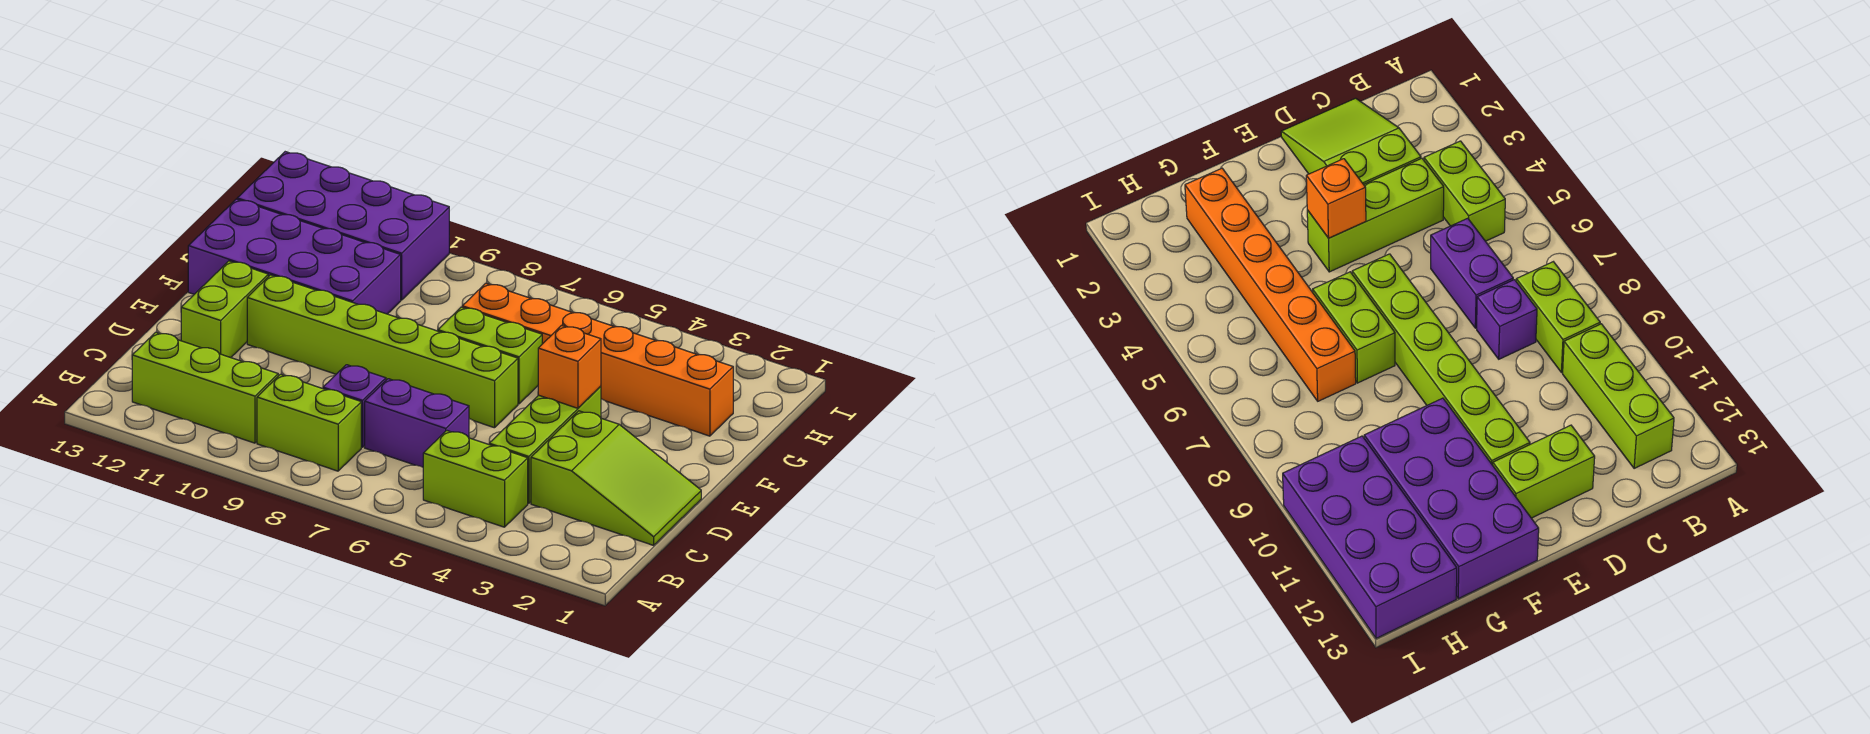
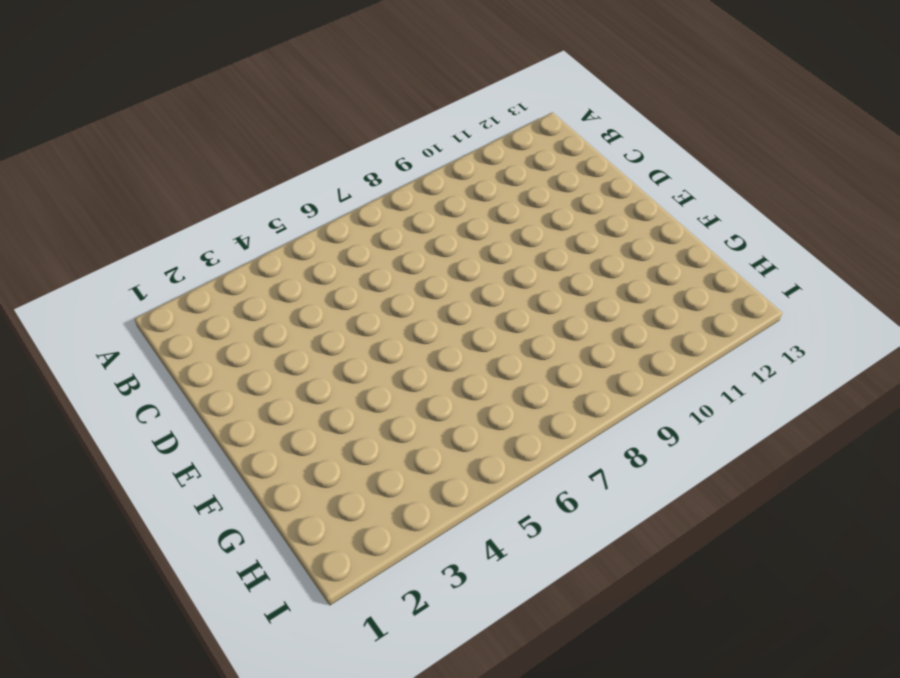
none -> lime 1x2 brick [423,430,528,527]
none -> lime 1x2 brick [257,374,361,471]
none -> lime 1x3 brick [132,332,278,443]

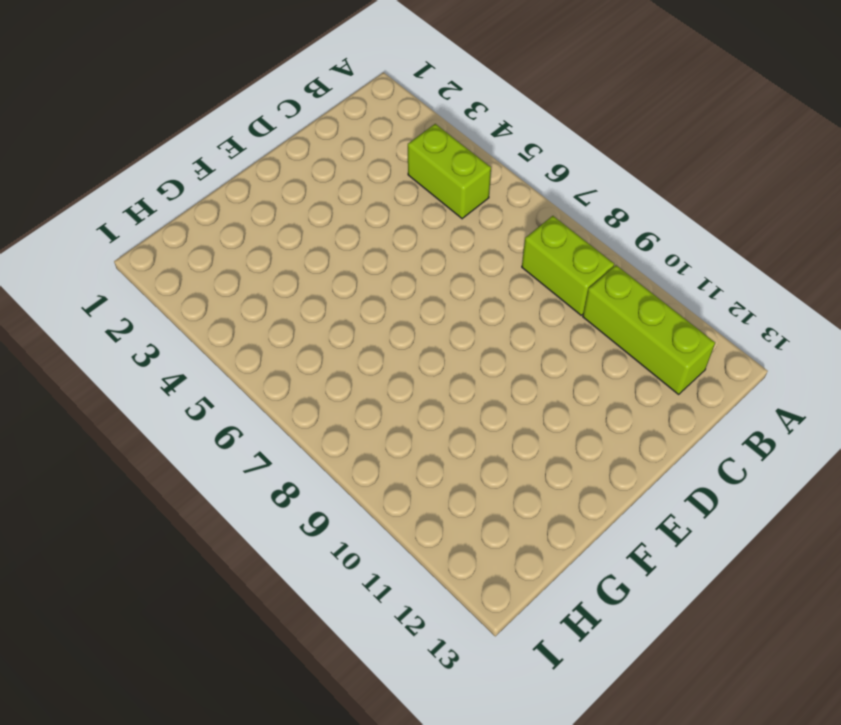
none -> lime 2x3 slope [531,411,701,545]
none -> lime 1x3 brick [489,386,601,503]
none -> purple 1x2 brick [365,379,469,467]

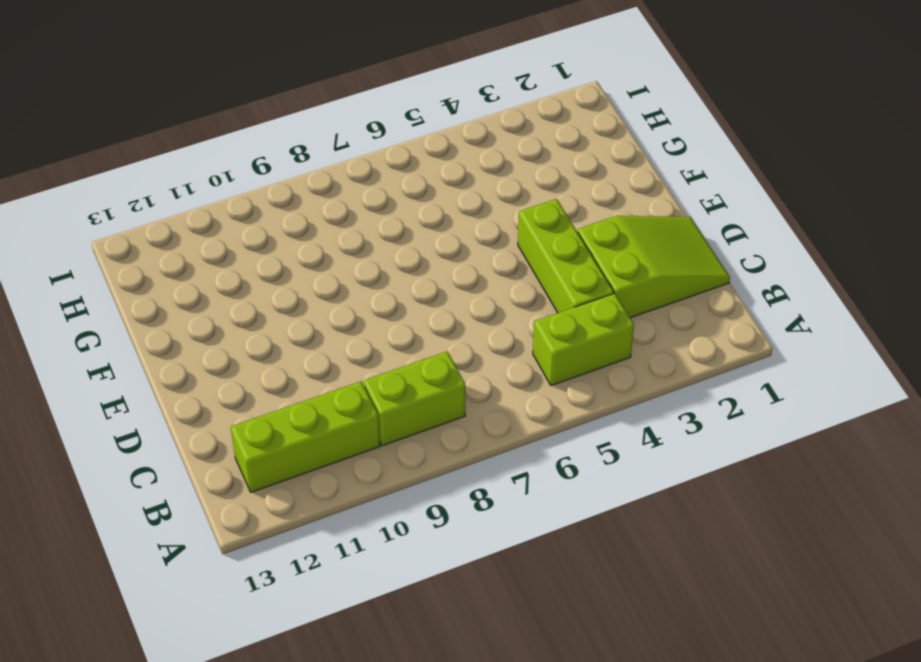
none -> purple 1x2 brick [365,379,469,467]
none -> purple 1x1 brick [323,365,386,447]
none -> lime 1x2 brick [181,261,268,358]

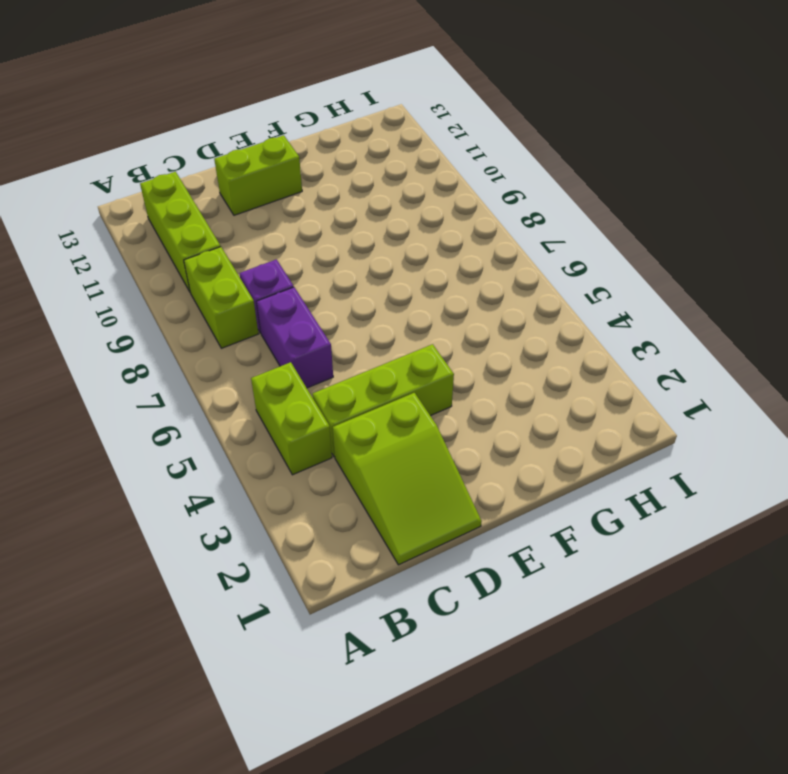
none -> lime 1x6 brick [247,275,518,428]
none -> lime 1x2 brick [438,307,542,404]
none -> purple 2x4 brick [188,199,401,314]

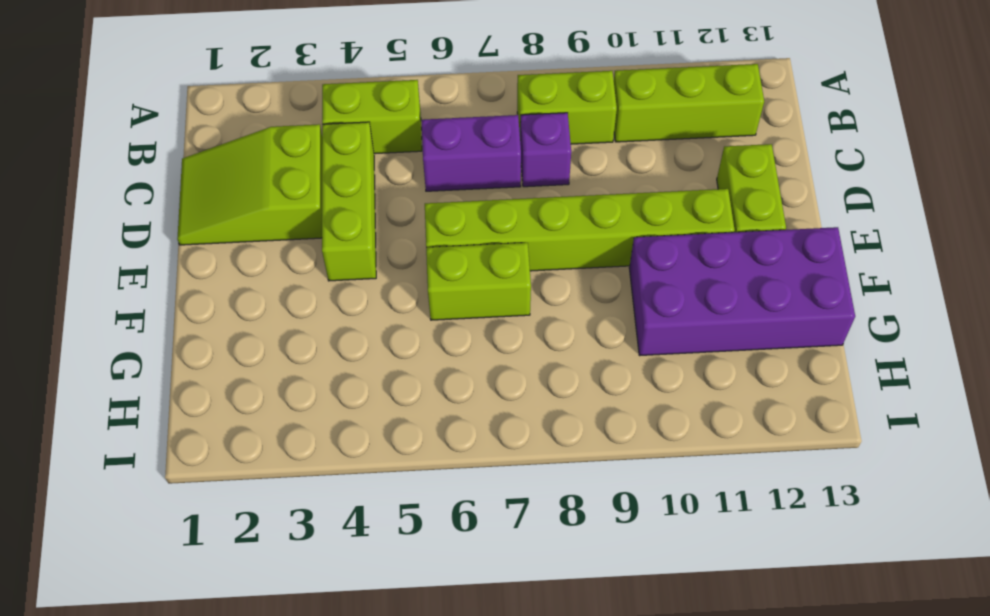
none -> orange 1x6 brick [462,283,733,436]
none -> purple 2x4 brick [237,152,449,300]
none -> orange 1x1 brick [538,326,601,408]

